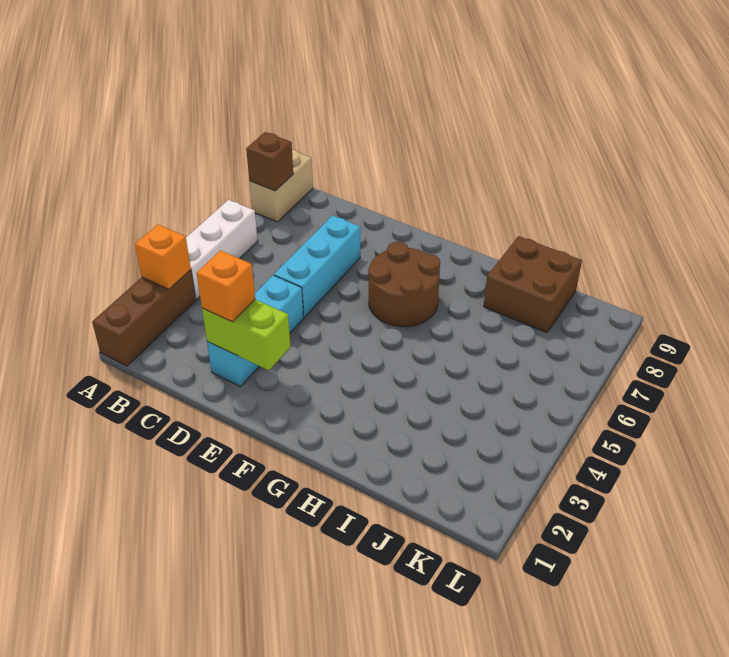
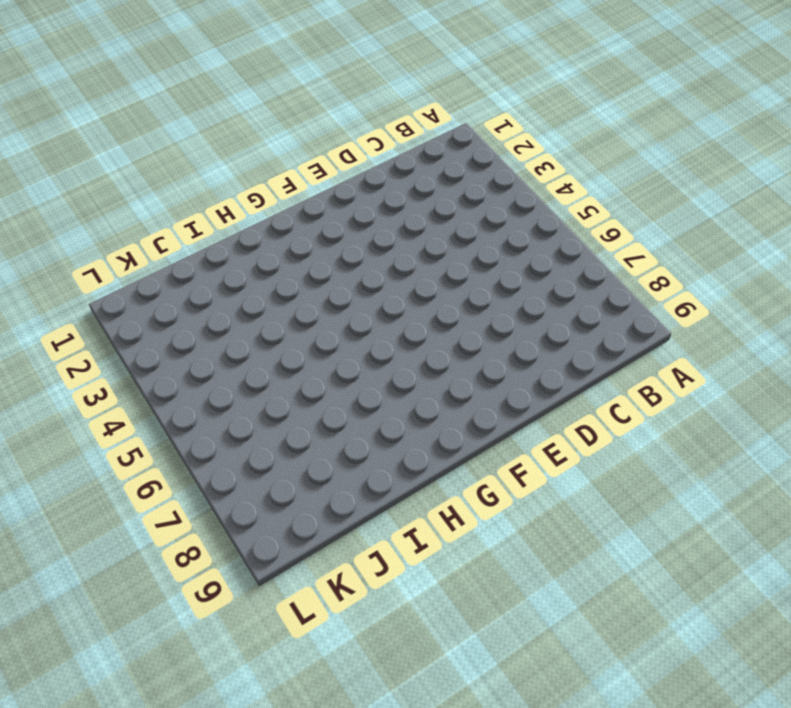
none -> brown 1x3 brick [92,270,196,366]
none -> white 1x3 brick [186,200,258,299]

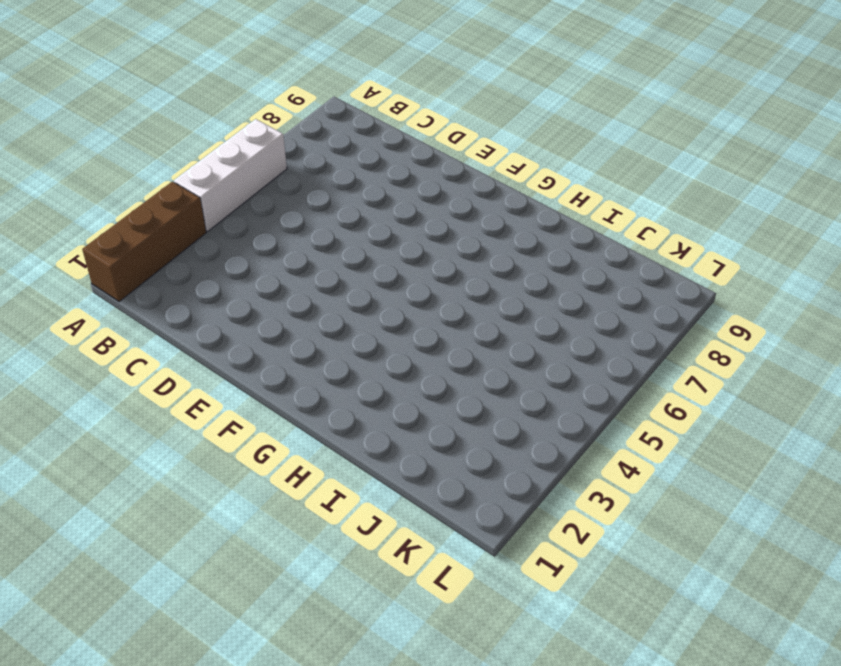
none -> tan 1x2 brick [249,150,313,222]
none -> cyan 1x3 brick [207,275,304,386]

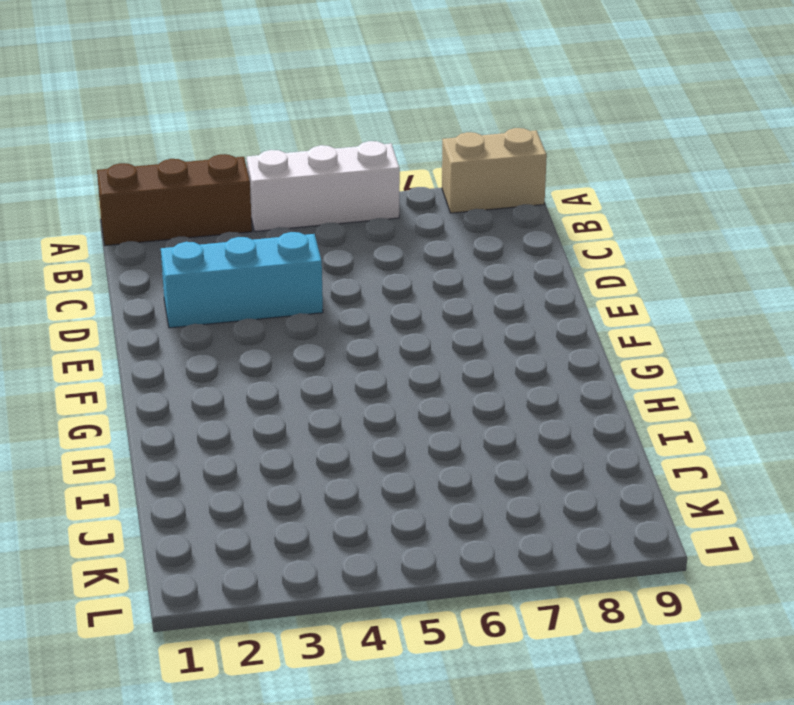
none -> cyan 1x3 brick [274,215,360,317]
none -> brown 2x2 round brick [368,242,440,327]

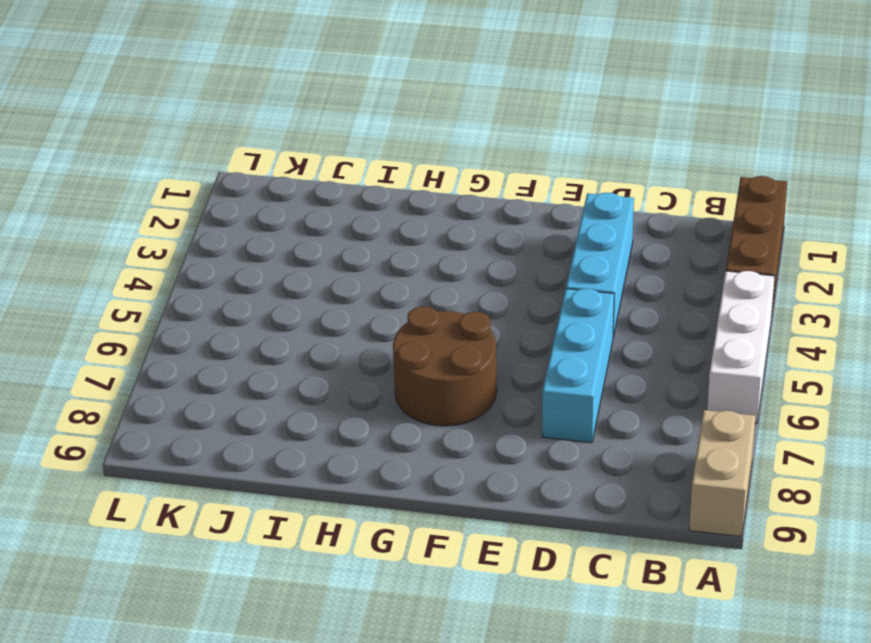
none -> brown 2x2 brick [484,236,582,333]
none -> orange 1x1 brick [135,225,191,289]

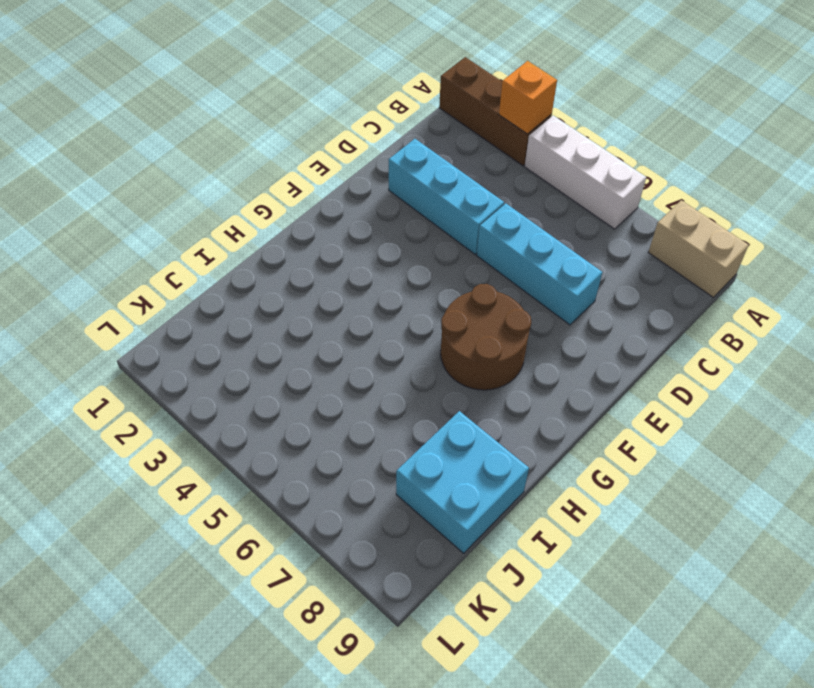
cyan 2x2 brick [396,411,529,553] -> brown 2x2 brick [484,236,582,333]
none -> brown 1x1 brick [246,132,293,191]
none -> lime 1x2 brick [202,300,290,370]

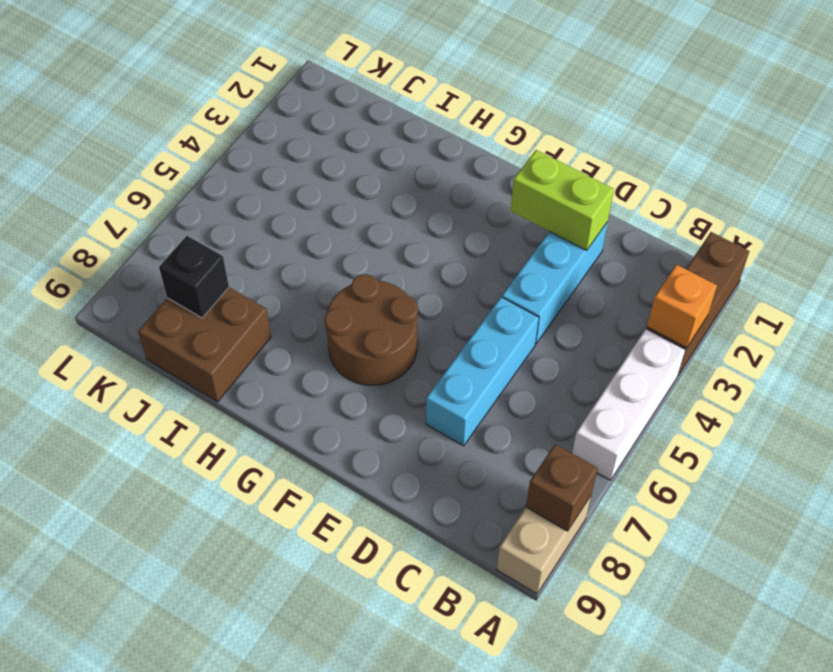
black 1x1 brick [159,236,229,318] -> none
none -> orange 1x1 brick [197,250,255,322]

